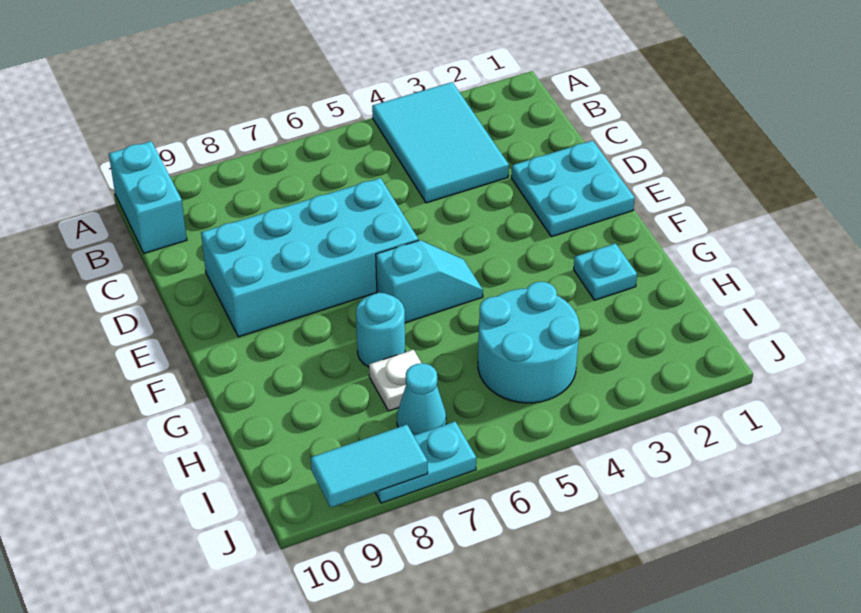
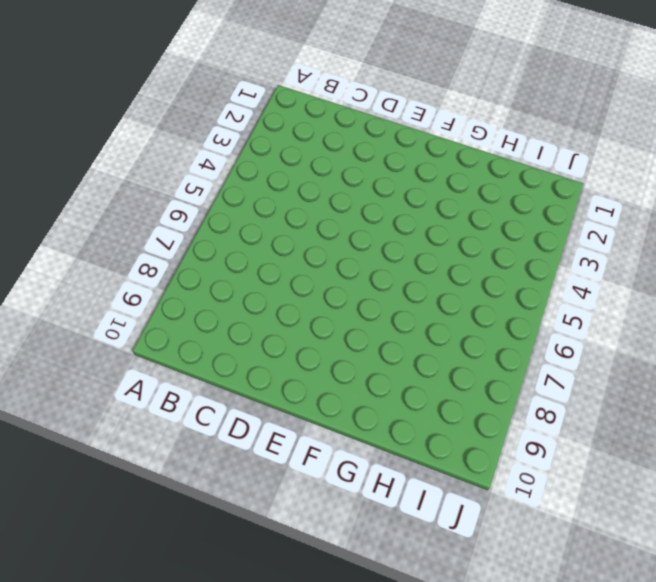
none -> cyan 2x3 tile [372,82,509,203]
none -> cyan 1x2 brick [109,141,187,253]
none -> cyan 2x2 plate [511,140,635,237]

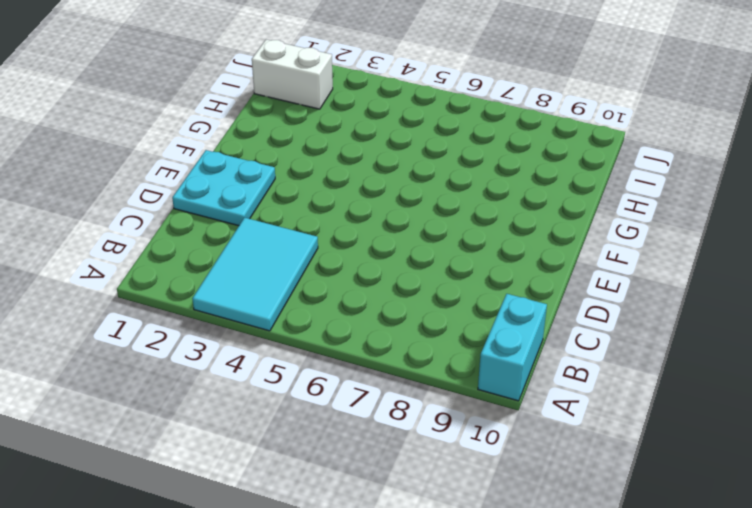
white 1x2 brick [252,40,333,109] -> none
none -> cyan 2x4 brick [201,178,418,337]
none -> cyan 1x2 slope [376,240,483,323]
none -> cyan 1x1 plate [574,243,637,300]

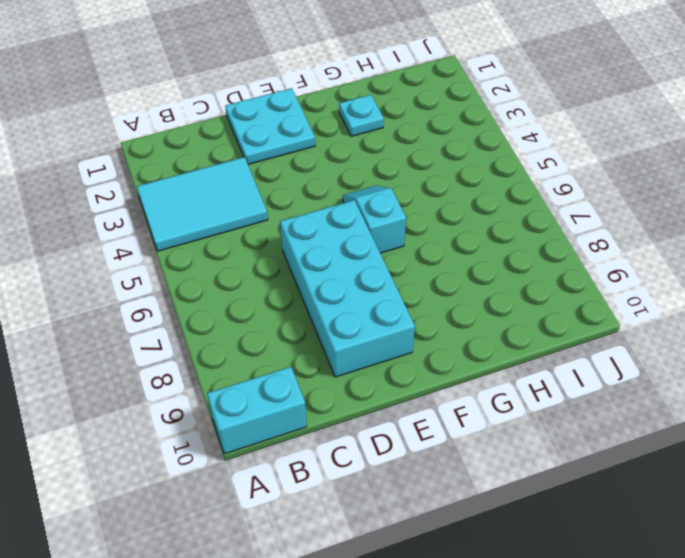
none -> cyan 1x1 round brick [356,293,405,367]
none -> cyan 2x2 round brick [478,282,580,403]
none -> white 1x1 plate [369,350,421,411]

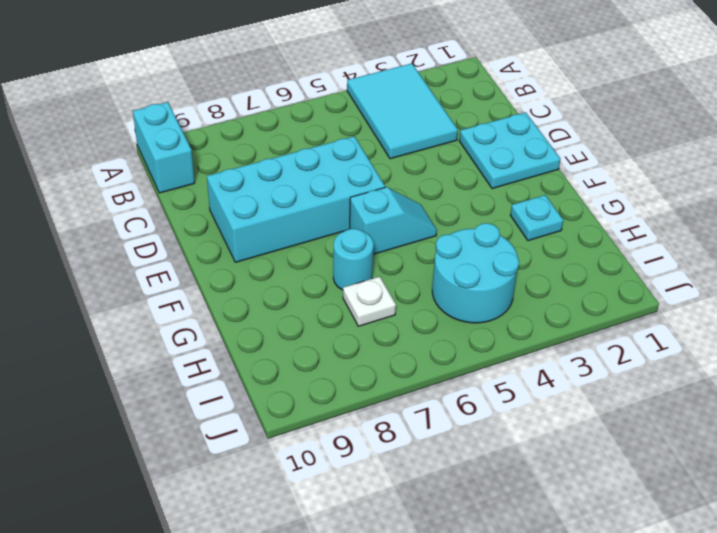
none -> cyan 1x1 cone [397,363,446,436]
none -> cyan 1x2 plate [375,422,476,503]
none -> cyan 1x2 tile [311,425,428,508]

